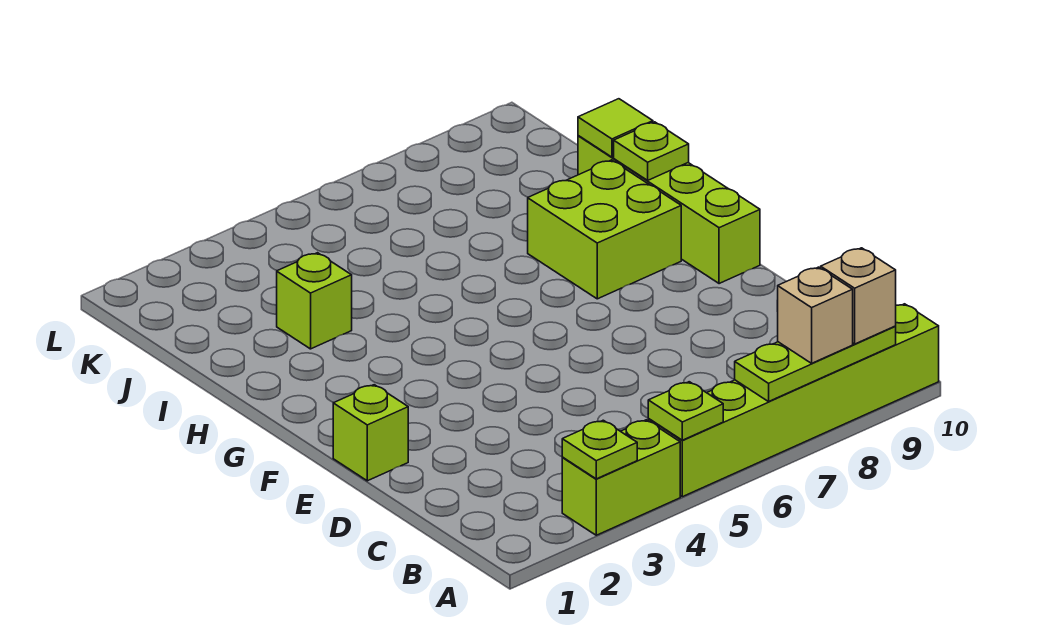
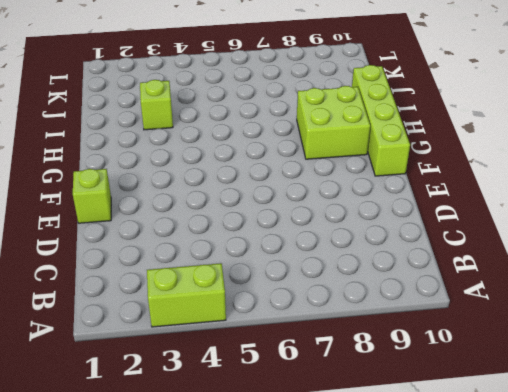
none -> lime 1x6 brick [648,304,939,497]
none -> lime 1x1 plate [562,420,637,479]
none -> lime 1x1 plate [648,382,723,440]

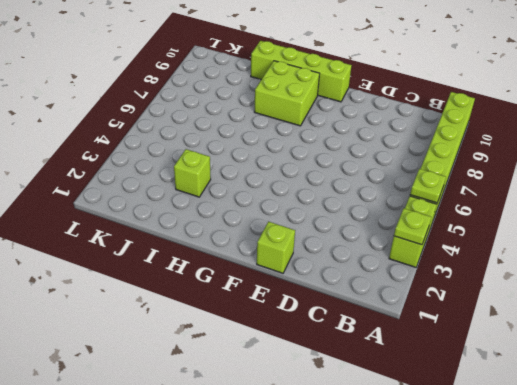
none -> lime 1x3 plate [735,326,896,402]
none -> lime 1x1 plate [614,122,689,180]
none -> lime 1x1 tile [578,99,653,157]

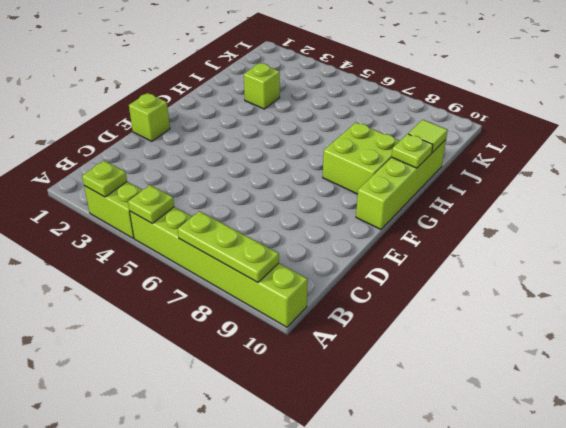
none -> tan 1x1 brick [778,267,853,363]
none -> tan 1x1 brick [821,248,896,344]

